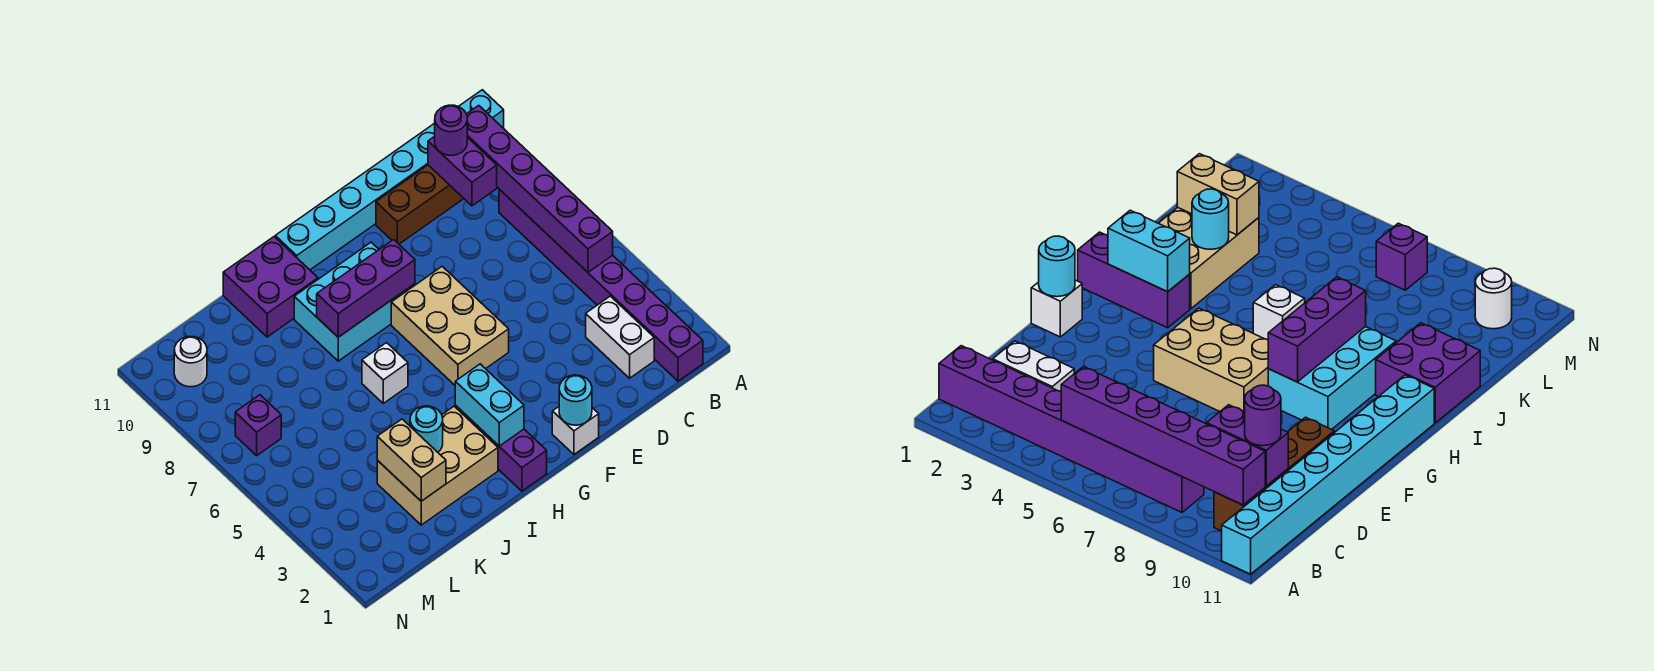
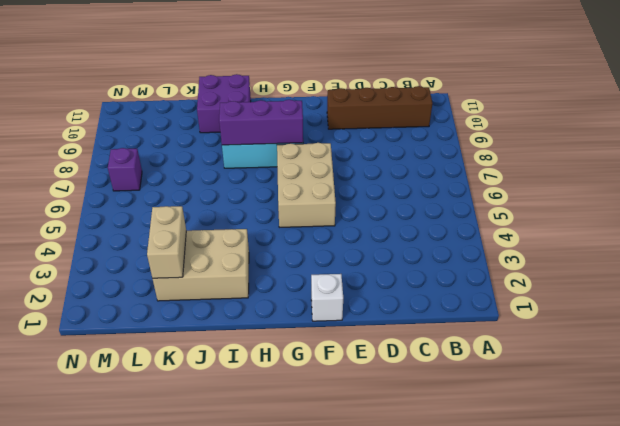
none -> cyan 1x8 brick [275,90,504,270]
none -> purple 1x8 brick [499,189,703,381]
none -> white 1x2 brick [586,296,654,378]

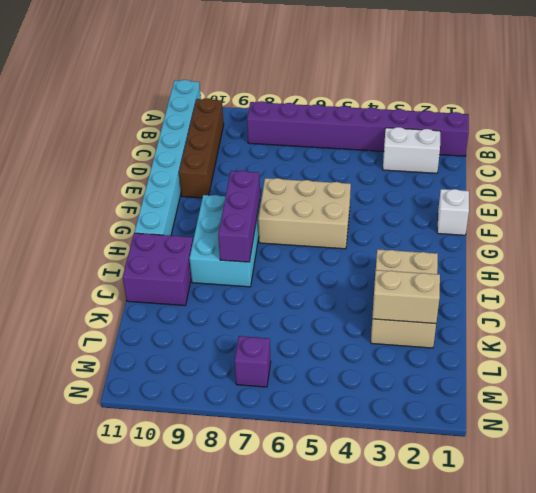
none -> purple 1x3 brick [455,405,547,491]
none -> white 1x1 brick [362,343,408,403]
none -> white 1x1 round brick [174,336,207,387]

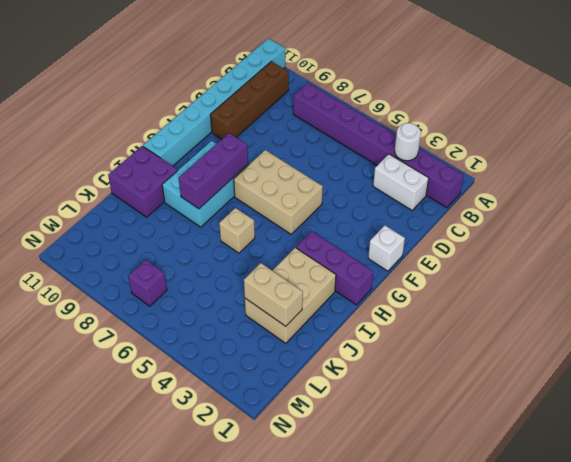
white 1x1 round brick [395,123,421,161] -> white 1x1 round brick moved to [174,336,207,387]
tan 1x1 brick [219,208,255,253] -> white 1x1 brick [362,343,408,403]
none -> purple 1x6 brick [467,105,613,272]
none -> purple 1x2 brick [428,136,497,206]
none -> cyan 1x1 round brick [559,375,592,425]

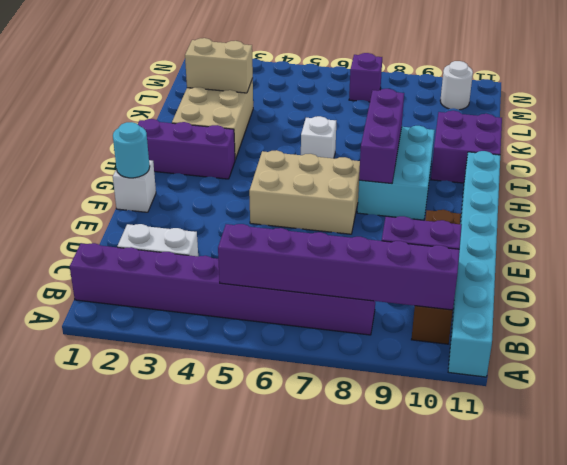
none -> cyan 1x2 brick [455,364,524,446]
none -> cyan 1x1 round brick [410,406,443,452]
none -> purple 1x1 round brick [435,105,467,155]

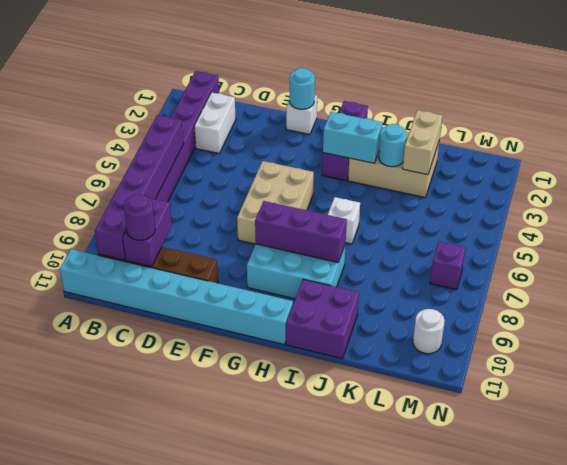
cyan 1x2 brick [323,112,383,163] -> cyan 1x2 brick turned to [455,364,524,446]

